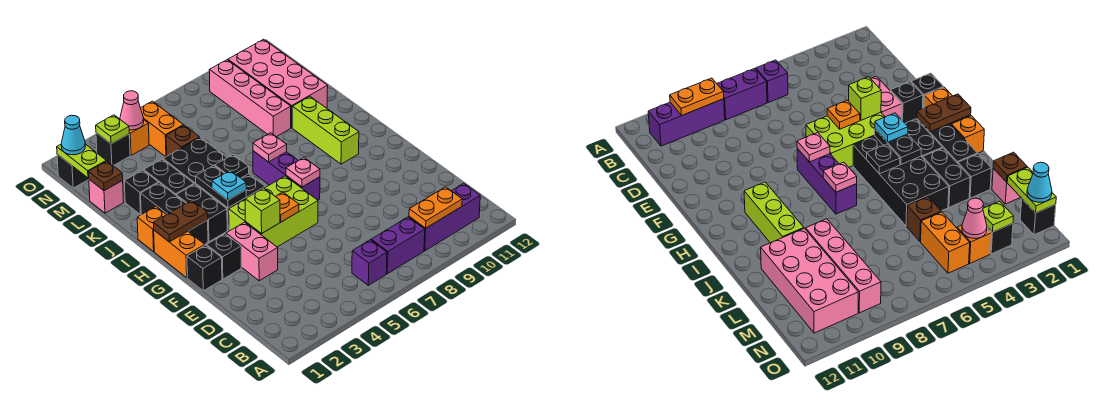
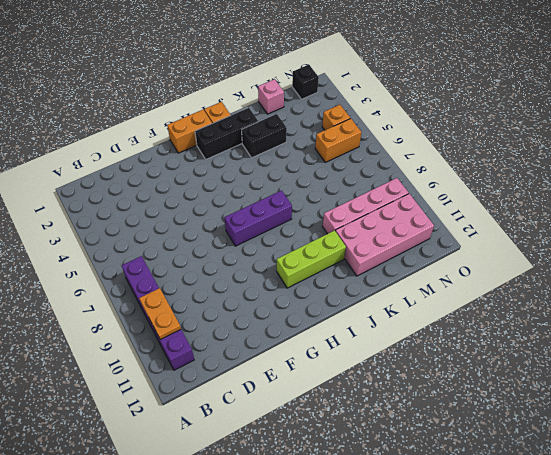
none -> purple 1x1 brick [352,240,387,285]
none -> pink 1x2 brick [226,222,278,281]
none -> black 1x1 brick [187,245,222,291]
none -> black 1x1 brick [207,234,241,279]

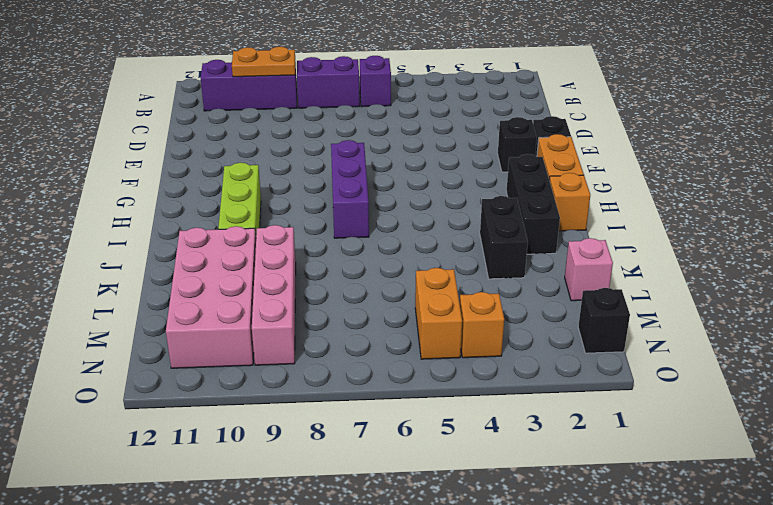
none -> pink 1x2 brick [226,222,278,281]
none -> lime 2x3 brick [229,176,318,247]
none -> black 1x2 brick [176,184,227,242]
none -> black 2x4 brick [163,137,265,230]

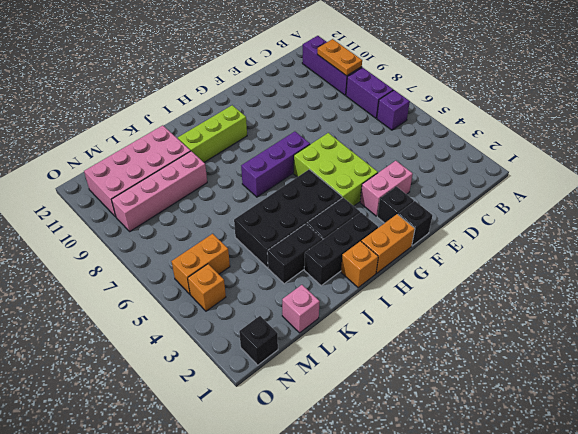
none -> black 1x1 brick [124,170,158,215]
none -> brown 1x1 brick [166,125,200,156]
none -> black 1x1 brick [96,133,130,166]
none -> lime 1x1 brick [245,188,280,234]

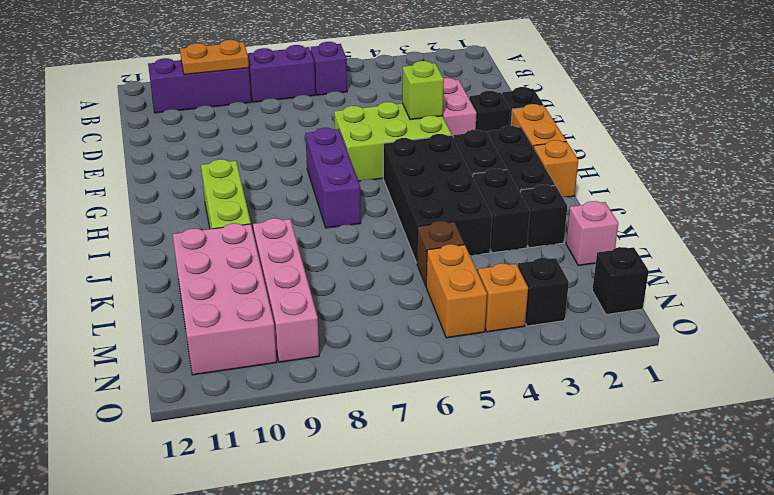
none -> orange 1x1 plate [276,192,299,222]
none -> pink 1x1 plate [286,158,320,187]
none -> brown 1x2 plate [153,200,208,242]
none -> black 1x2 plate [196,165,246,208]

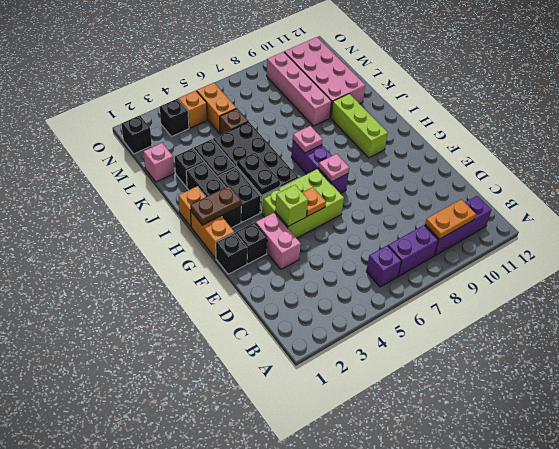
none -> black 1x1 plate [215,155,249,178]
none -> brown 1x1 plate [89,161,123,191]
none -> lime 1x2 plate [57,144,106,178]
none -> lime 1x1 plate [96,115,129,144]

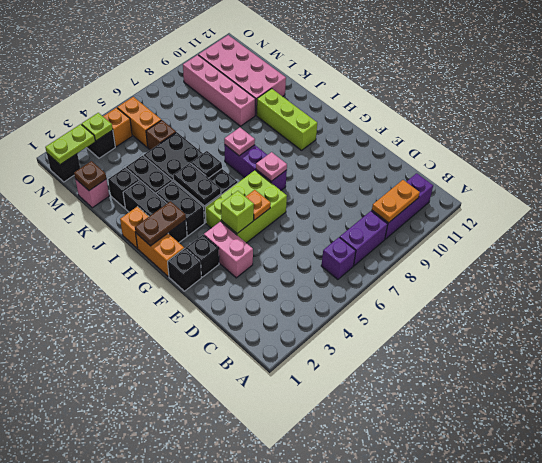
lime 1x2 plate [45,124,95,165] -> lime 1x2 plate turned to [57,144,106,178]
none -> pink 1x1 cone [120,91,144,130]
none -> cyan 1x1 plate [212,170,246,200]
none -> cyan 1x1 cone [61,115,85,155]

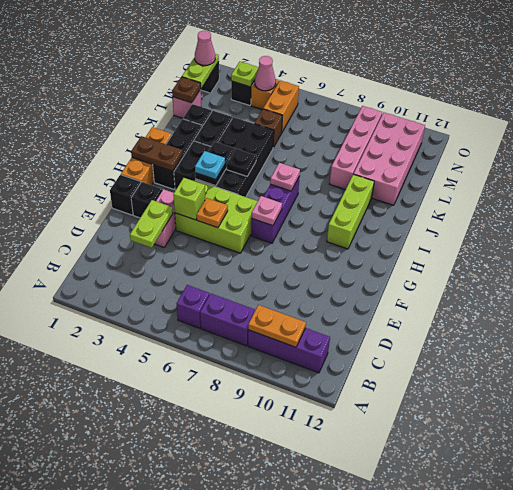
lime 1x2 plate [130,200,173,248] -> none
pink 1x1 cone [195,31,215,65] -> cyan 1x1 cone [61,115,85,155]

